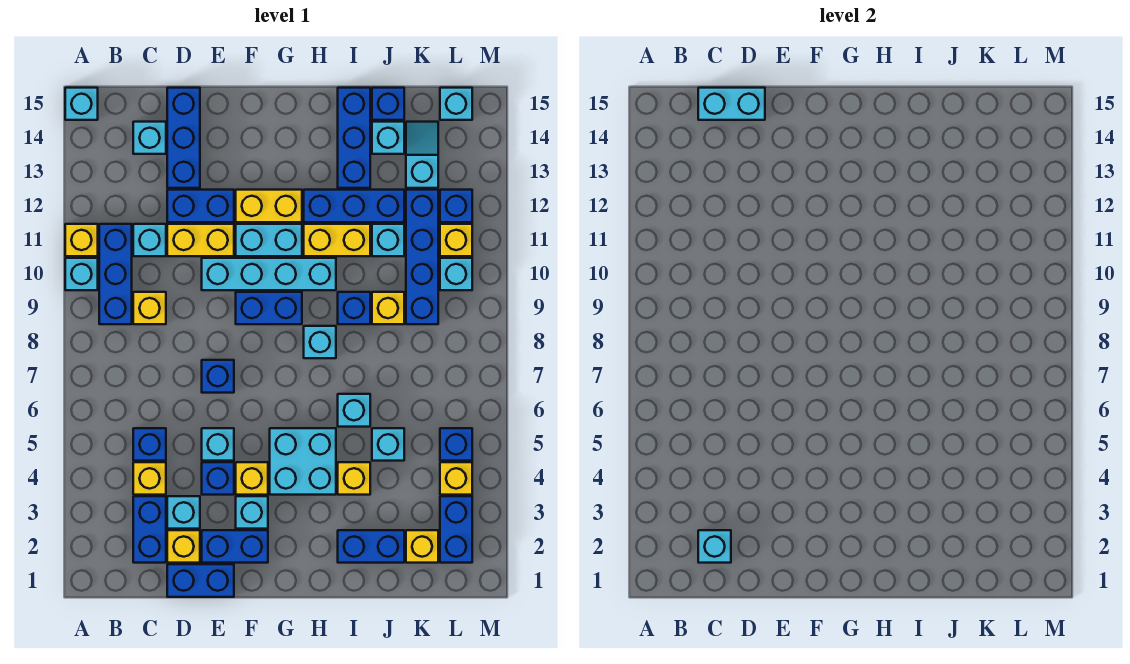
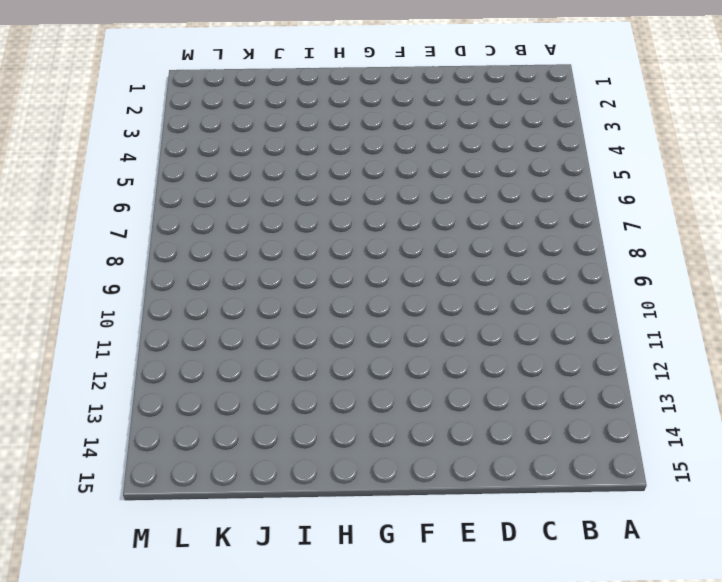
none -> cyan 1x1 brick [65,258,98,290]
none -> yellow 1x1 brick [65,224,98,256]
none -> cyan 1x1 brick [65,88,98,120]
none -> blue 1x3 brick [99,224,132,324]

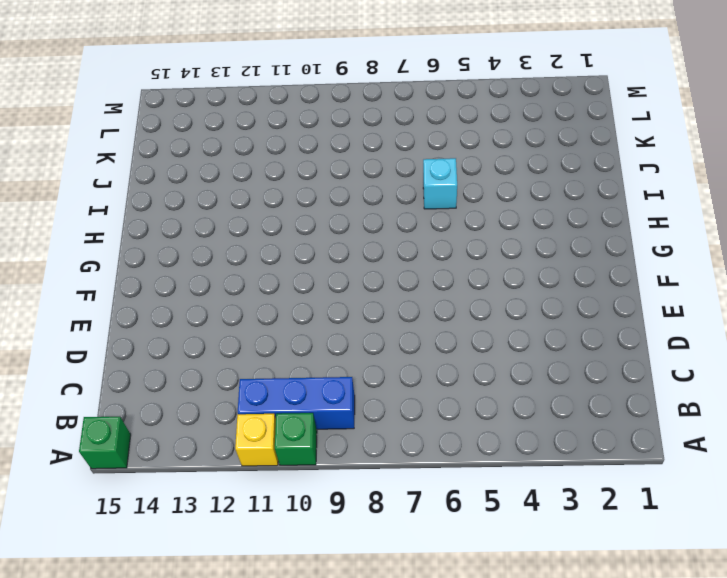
green 1x1 brick [275,413,317,465] -> cyan 1x1 brick [65,258,98,290]
green 1x1 brick [79,417,131,469] -> cyan 1x1 brick [65,88,98,120]
none -> blue 1x2 brick [133,496,166,563]
none -> yellow 1x1 brick [133,462,166,495]
none -> blue 1x1 brick [133,428,166,461]
none -> yellow 1x1 brick [133,292,166,324]

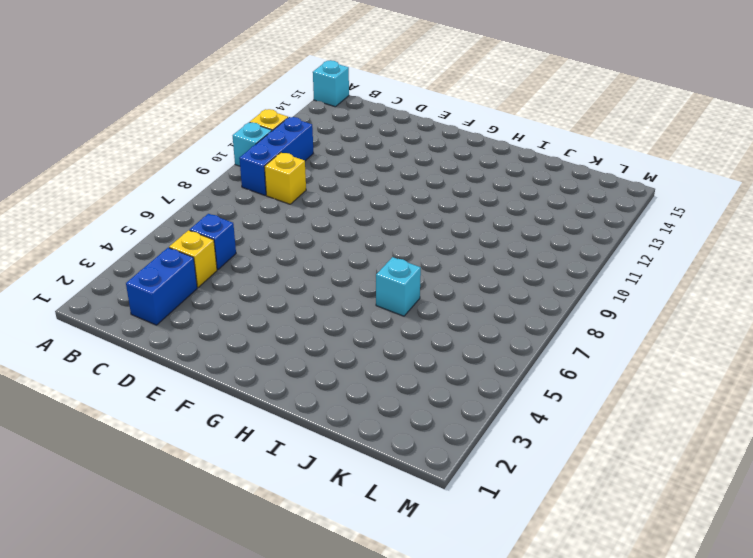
none -> cyan 1x1 brick [133,224,166,256]
none -> cyan 1x1 brick [133,122,166,154]
none -> blue 1x2 brick [167,564,234,597]
none -> yellow 1x1 brick [167,530,200,563]

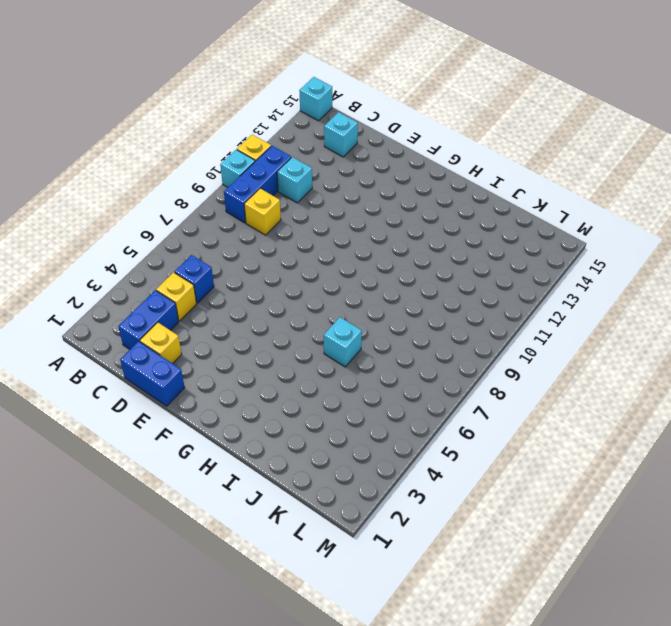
none -> cyan 1x1 brick [167,496,200,529]
none -> yellow 1x2 brick [167,224,234,256]
none -> blue 1x2 brick [167,190,234,222]
none -> blue 1x3 brick [167,88,200,188]

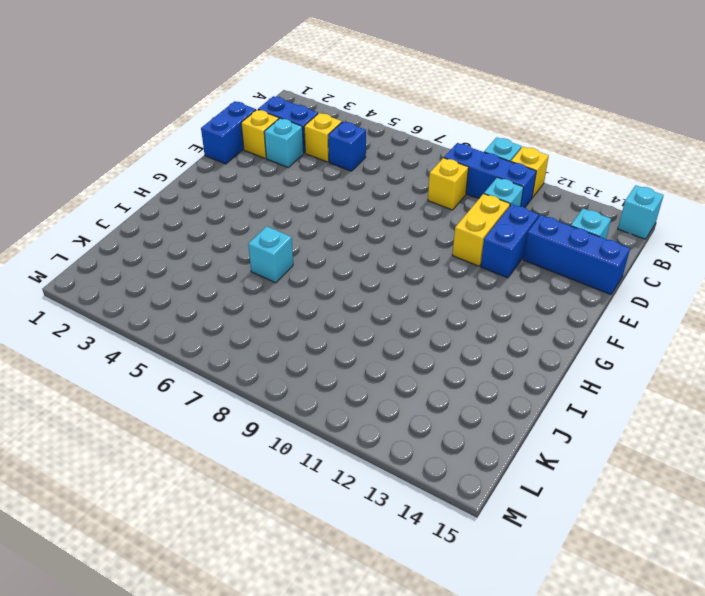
none -> blue 1x2 brick [202,530,268,563]
none -> blue 1x1 brick [202,462,234,495]
none -> cyan 1x1 brick [202,428,234,461]
none -> blue 1x1 brick [202,360,234,393]

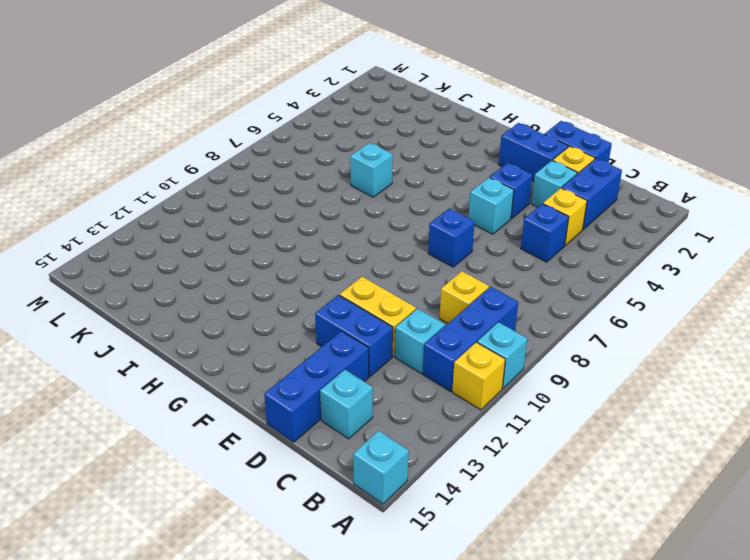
none -> cyan 1x4 brick [202,258,336,290]
none -> cyan 1x1 brick [236,496,268,529]
none -> yellow 1x1 brick [236,462,268,495]
none -> blue 1x2 brick [236,292,302,324]

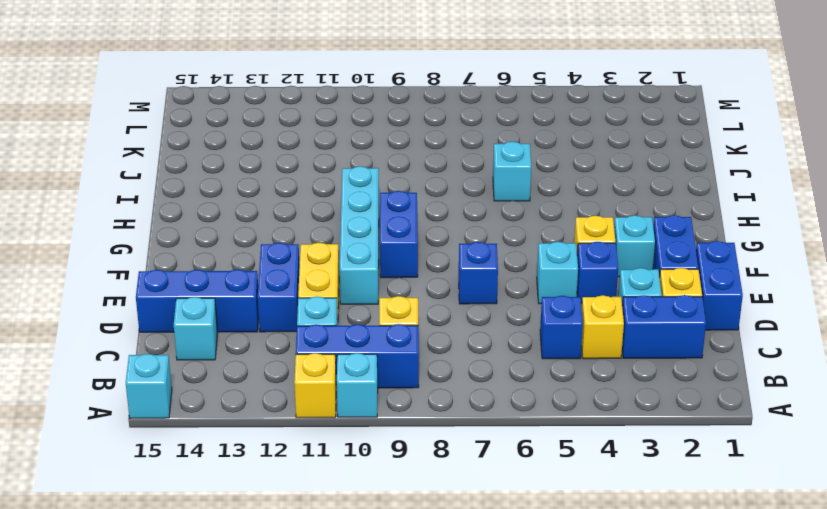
none -> cyan 1x2 brick [236,224,302,256]
none -> yellow 1x2 brick [236,190,302,222]
none -> cyan 2x2 brick [270,428,336,495]
none -> cyan 1x1 brick [304,326,336,358]

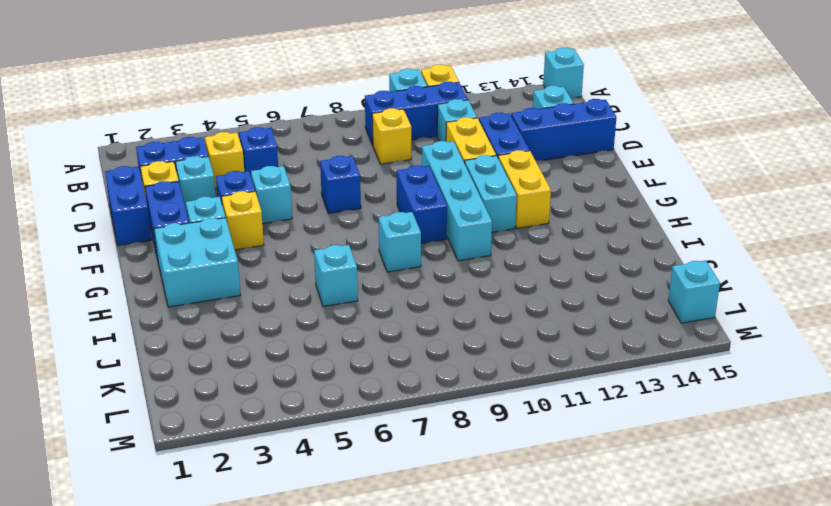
cyan 2x2 brick [154,218,241,307] -> cyan 2x2 brick moved to [270,428,336,495]
none -> yellow 1x2 brick [304,224,370,256]
none -> blue 1x3 brick [304,190,404,222]
none -> blue 1x2 brick [338,530,404,563]
none -> yellow 1x1 brick [338,462,370,495]

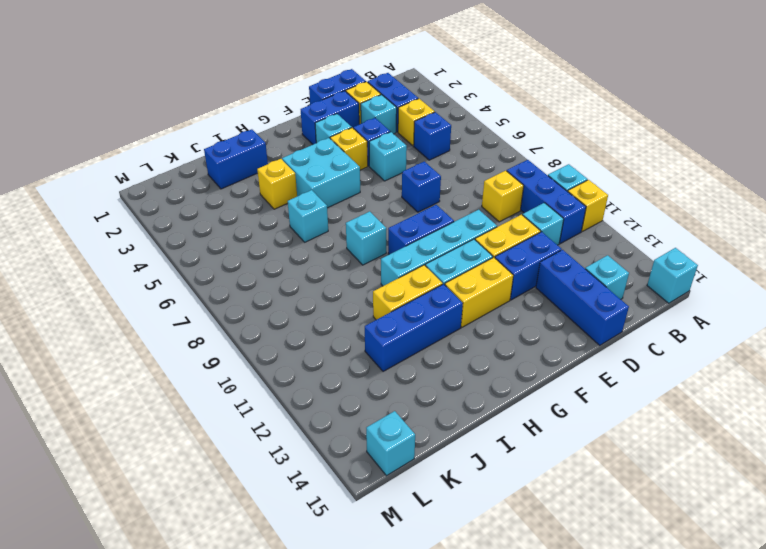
none -> blue 1x1 brick [338,292,370,324]
none -> blue 1x3 brick [338,88,370,188]
none -> cyan 1x1 brick [372,428,404,461]
none -> yellow 1x1 brick [372,292,404,324]

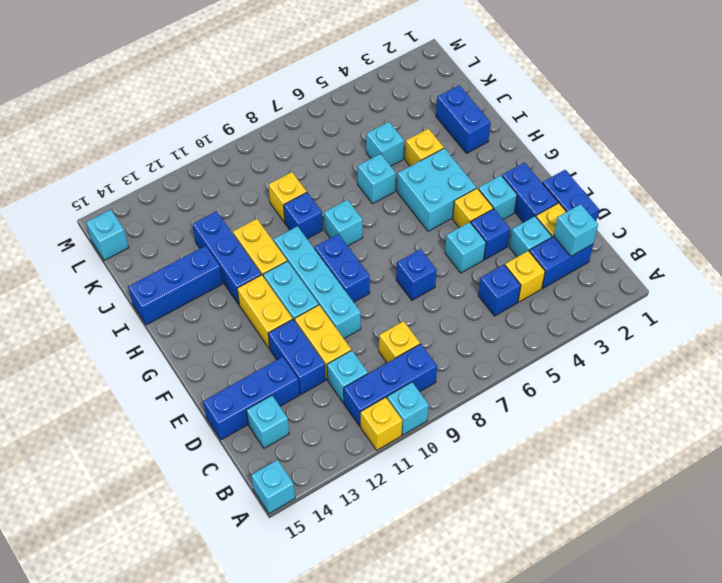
none -> cyan 1x1 brick [372,224,404,256]
none -> cyan 1x1 brick [372,122,404,154]
none -> blue 1x1 brick [372,88,404,120]
none -> yellow 1x1 brick [406,530,438,563]

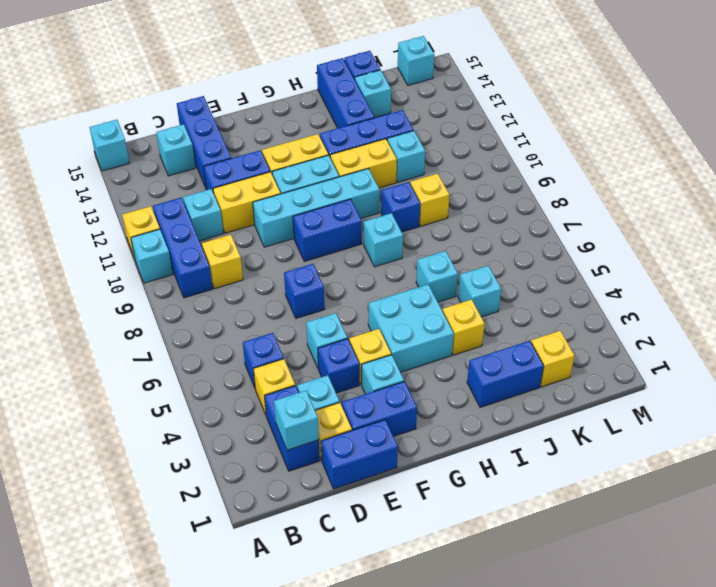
none -> blue 1x4 brick [406,190,438,324]
none -> cyan 1x2 slope [406,122,438,188]
none -> blue 1x2 brick [440,496,472,563]
none -> yellow 1x1 brick [440,462,472,495]

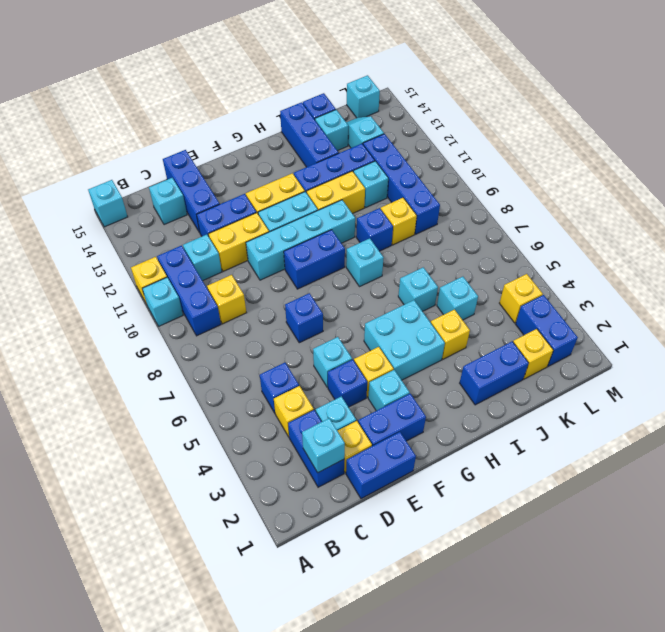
none -> blue 1x1 brick [440,428,472,461]
none -> cyan 1x1 brick [440,258,472,290]
none -> yellow 1x1 brick [440,224,472,256]
none -> blue 1x1 brick [440,190,472,222]

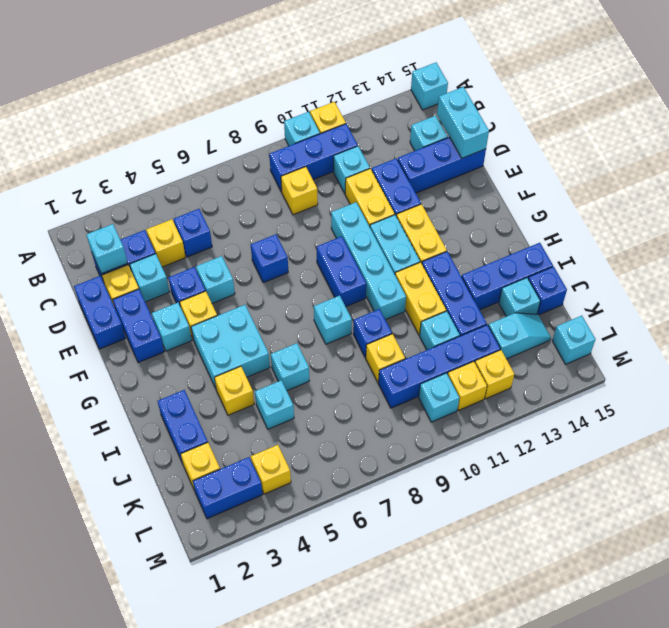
yellow 1x1 brick [475,350,515,399] -> blue 1x1 brick [440,190,472,222]
none -> blue 1x1 brick [440,428,472,461]

